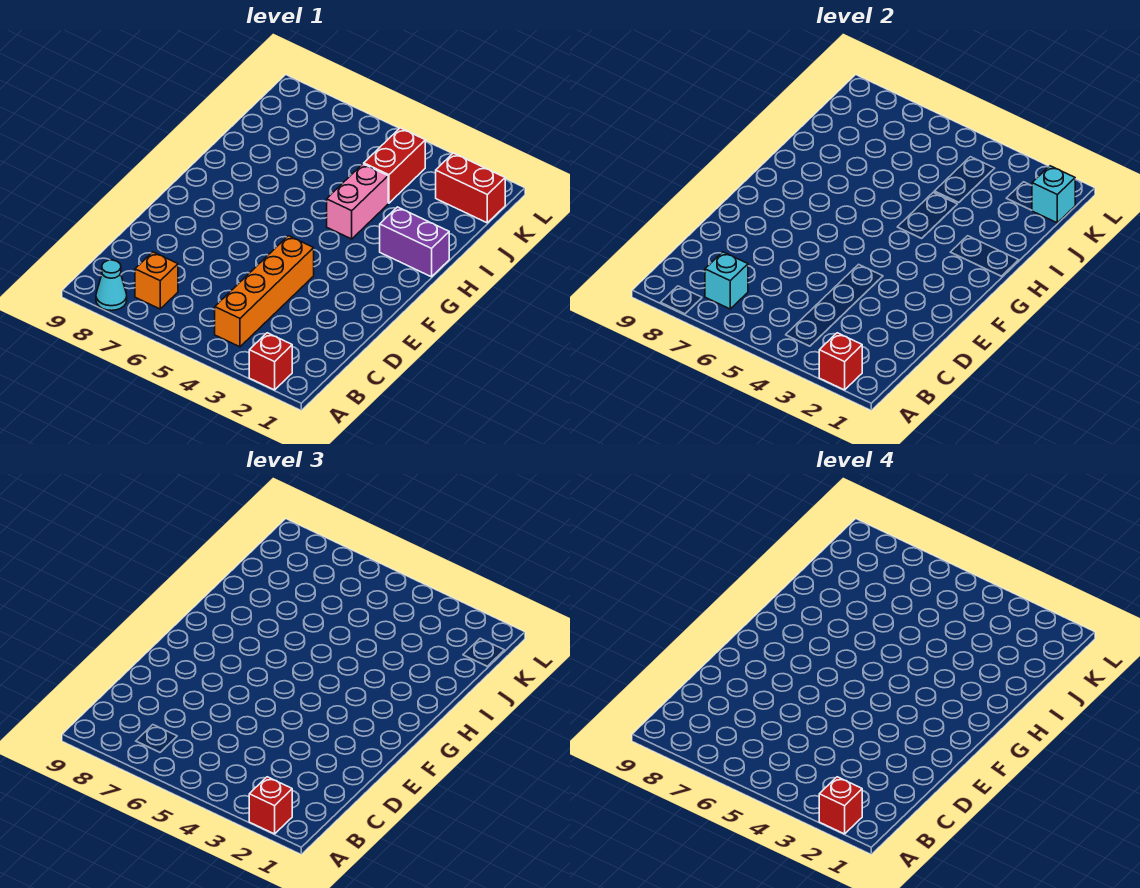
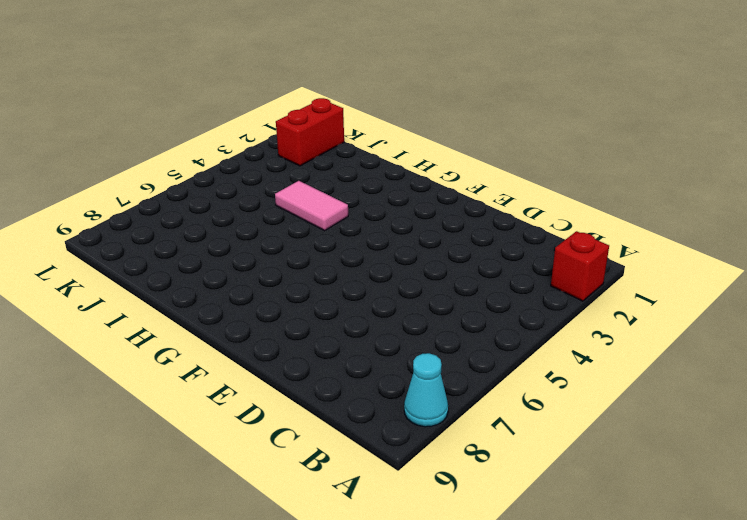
pink 1x2 tile [275,181,348,230] -> pink 1x2 brick [327,164,388,239]
none -> orange 1x4 brick [215,236,314,347]
none -> orange 1x1 brick [135,252,178,309]
none -> purple 1x2 brick [380,207,449,277]

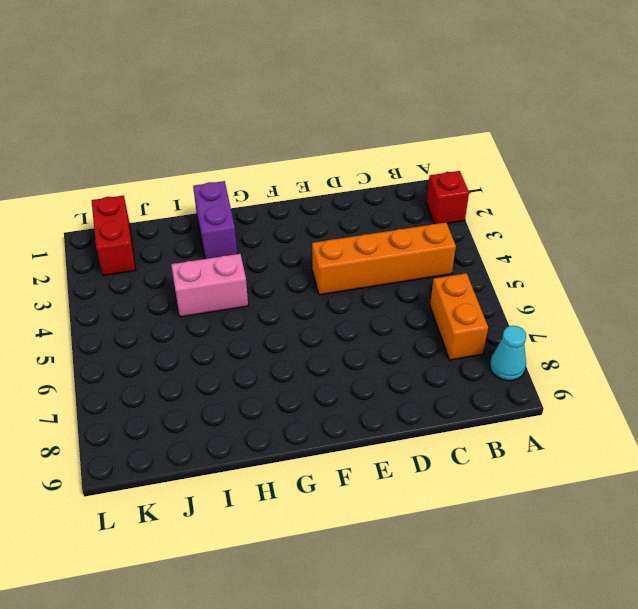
orange 1x2 brick [430,273,488,360] -> orange 1x1 brick [135,252,178,309]
none -> red 1x2 brick [364,128,425,203]
none -> red 1x1 brick [819,333,862,390]
none -> cyan 1x1 brick [705,252,748,309]

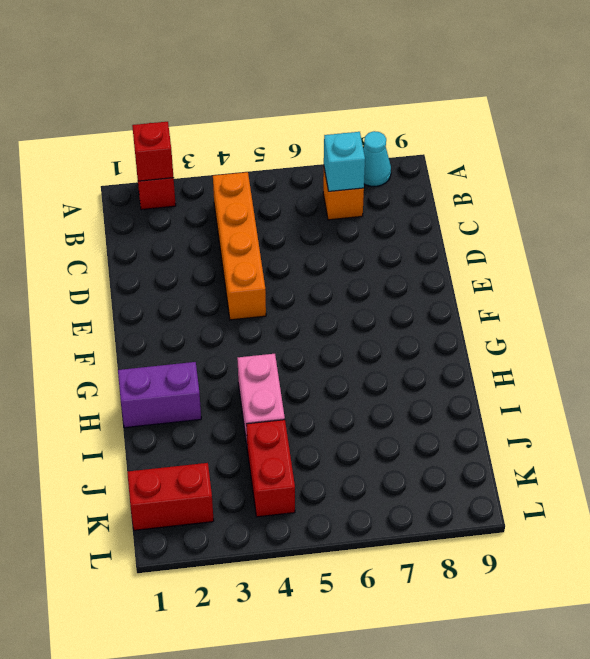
none -> cyan 1x1 brick [1032,166,1075,223]
none -> red 1x1 brick [249,777,292,834]
none -> red 1x1 brick [819,777,862,834]

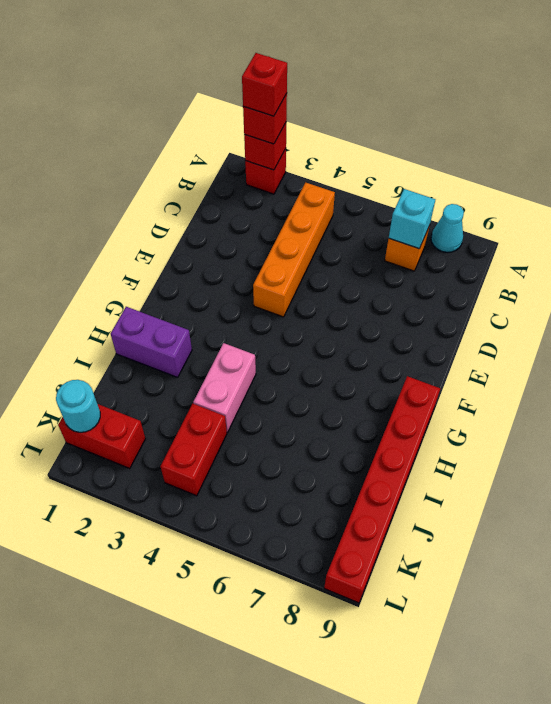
red 1x6 brick [324,376,440,603] -> none
cyan 1x1 round brick [56,380,100,432] -> cyan 1x1 brick [1032,166,1075,223]

